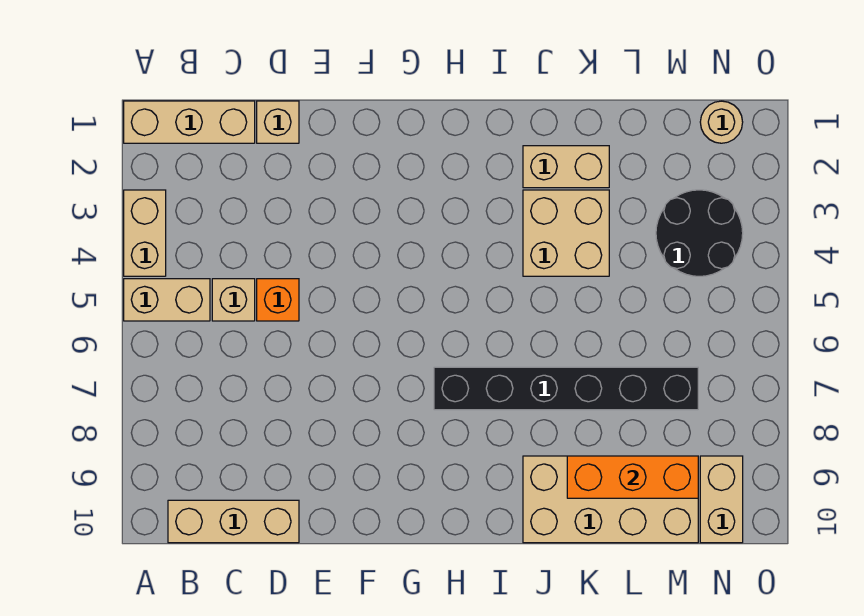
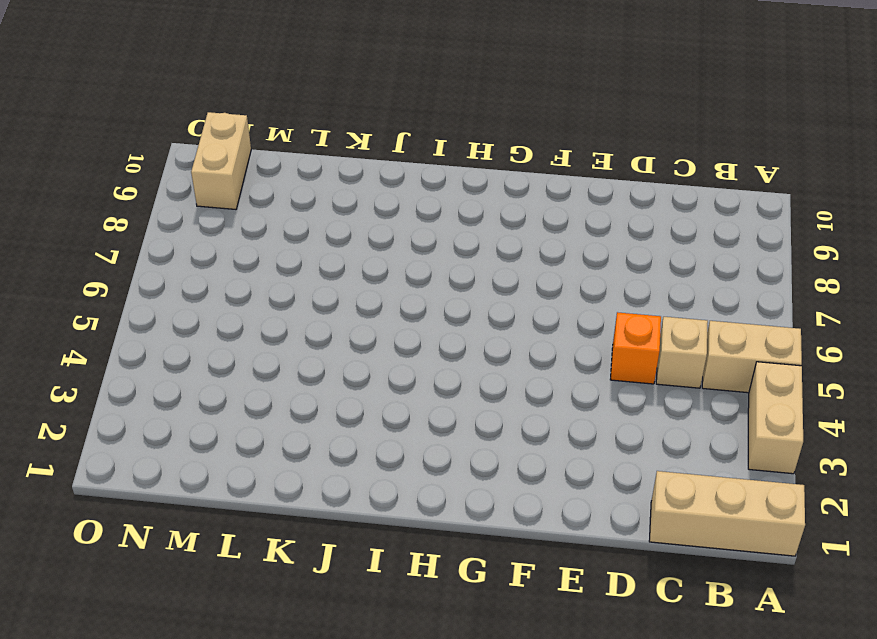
none -> tan 1x3 brick [168,500,299,543]
none -> tan 1x1 brick [257,101,299,143]
none -> black 1x6 brick [434,367,698,410]

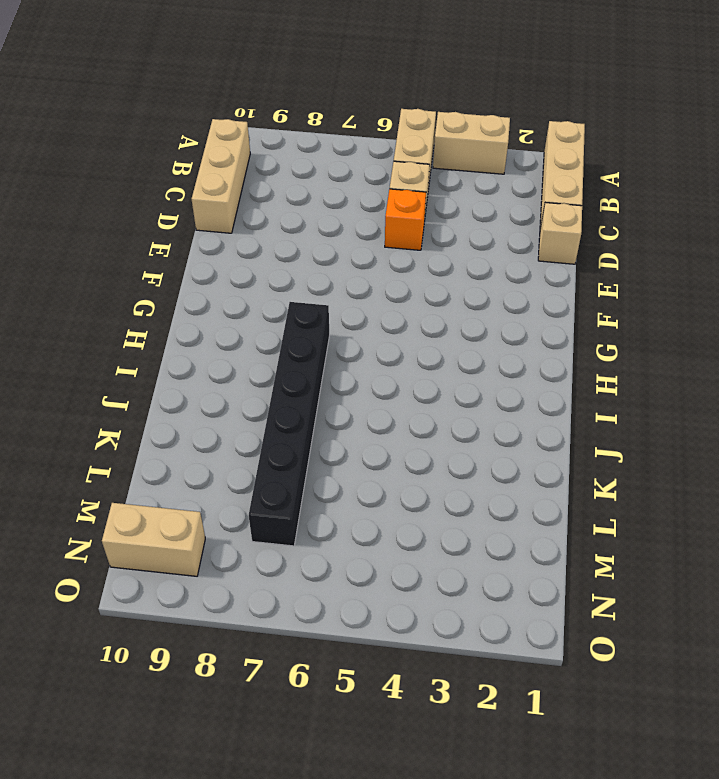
none -> tan 1x2 brick [523,146,609,188]
none -> tan 2x2 brick [523,190,609,276]
none -> tan 2x4 brick [523,456,698,543]

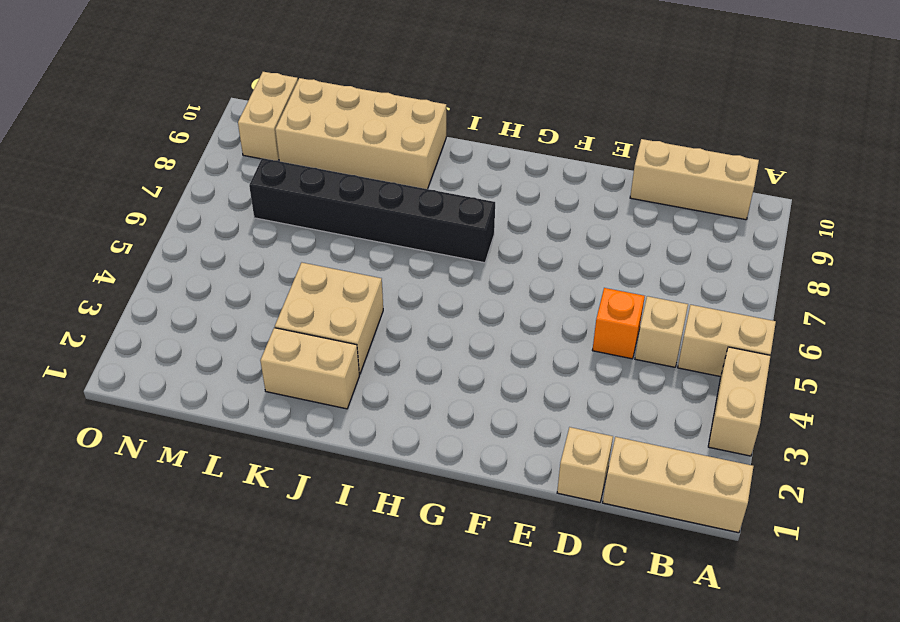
none -> black 2x2 round brick [656,190,743,276]
none -> tan 1x1 round brick [700,101,743,143]
none -> orange 1x3 brick [567,456,698,498]

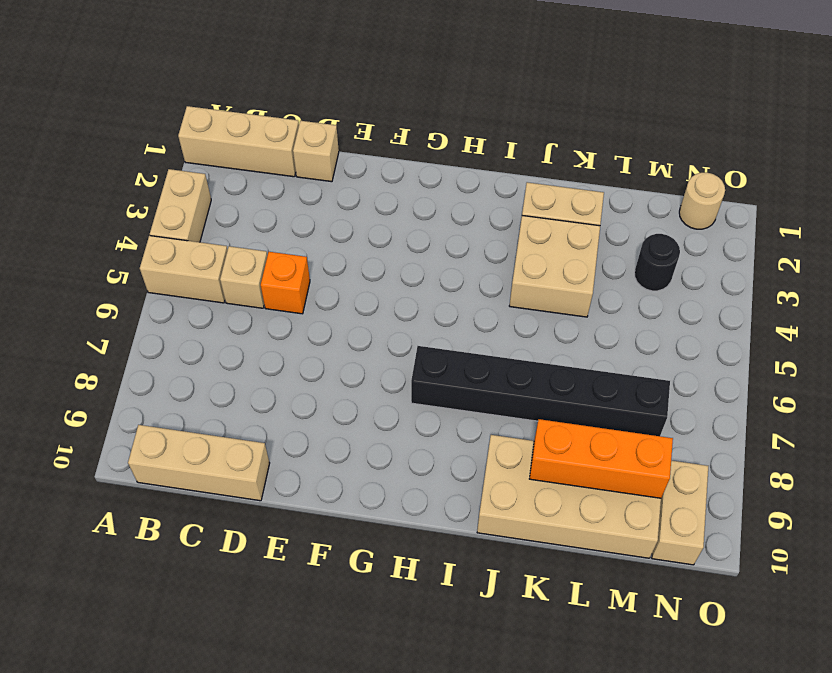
black 1x1 round brick [634,234,680,291] -> black 2x2 round brick [656,190,743,276]

